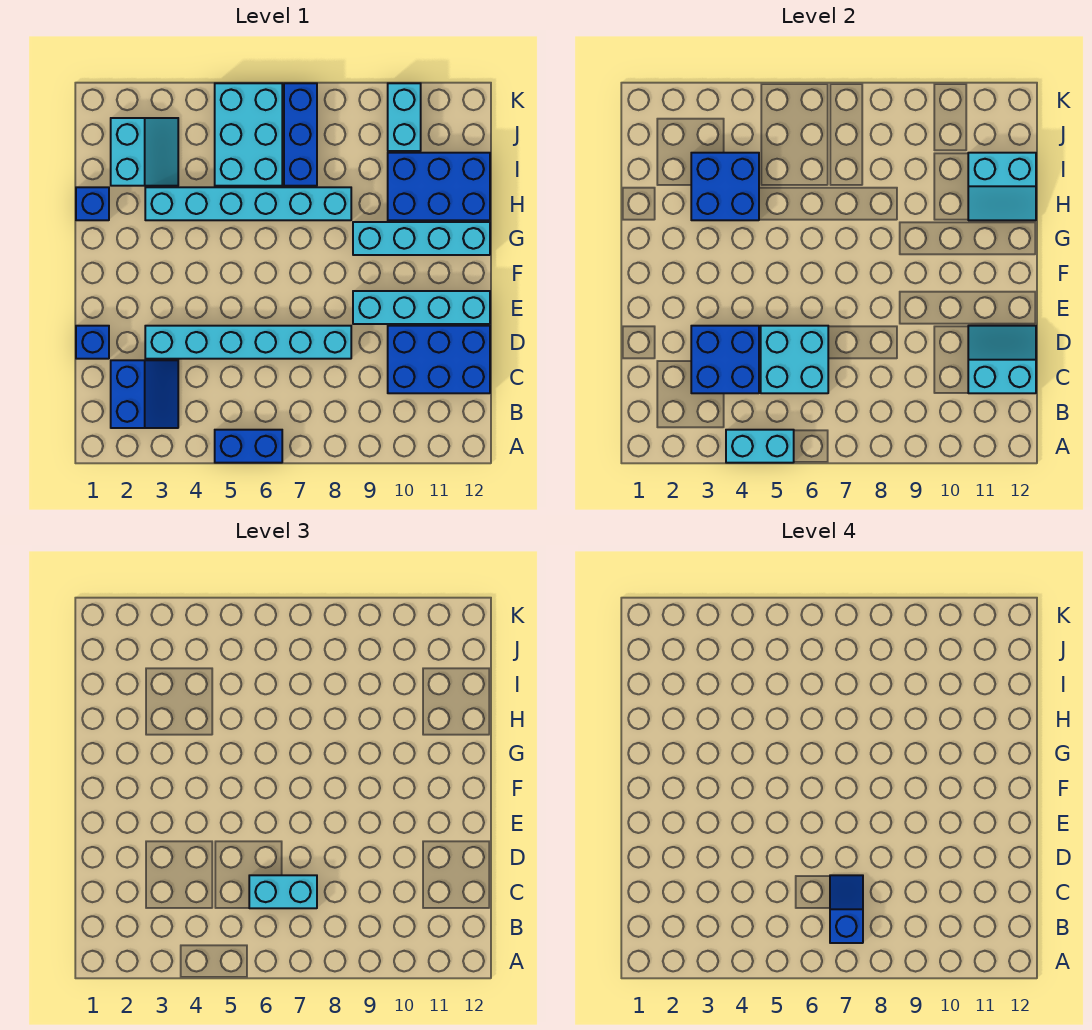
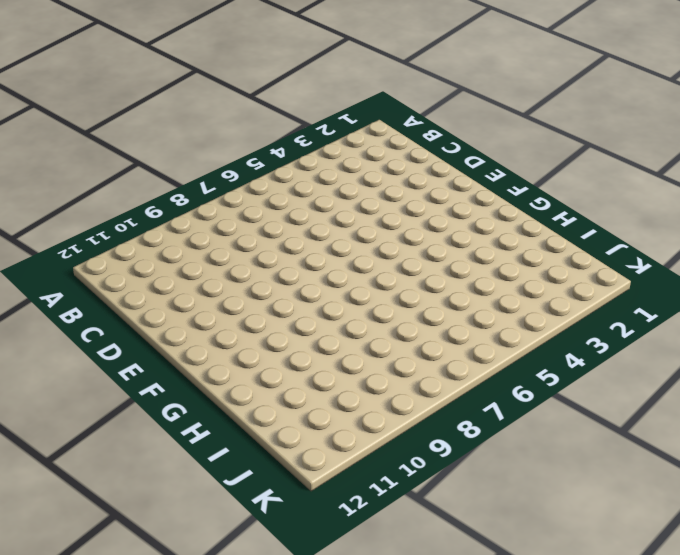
none -> blue 1x2 brick [215,430,282,463]
none -> blue 2x2 slope [111,360,178,428]
none -> blue 2x3 brick [388,326,490,393]

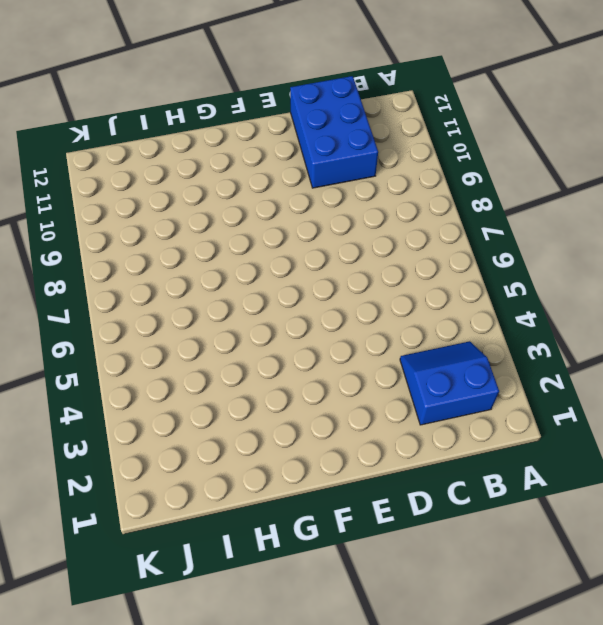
none -> blue 1x2 brick [215,430,282,463]
none -> blue 1x1 brick [76,326,109,359]
none -> cyan 1x6 brick [145,326,351,359]

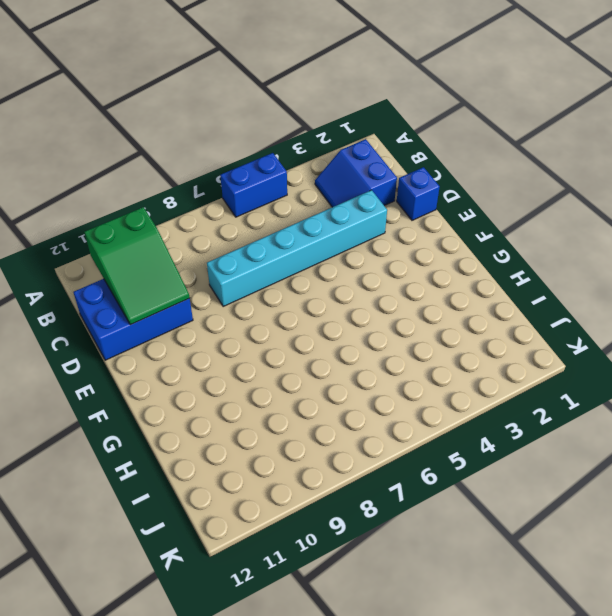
green 2x3 slope [85,207,190,325] -> cyan 2x2 slope [968,326,1036,393]
none -> cyan 1x4 brick [353,291,490,324]
none -> cyan 1x4 brick [353,222,490,255]
none -> blue 1x1 brick [76,187,109,220]

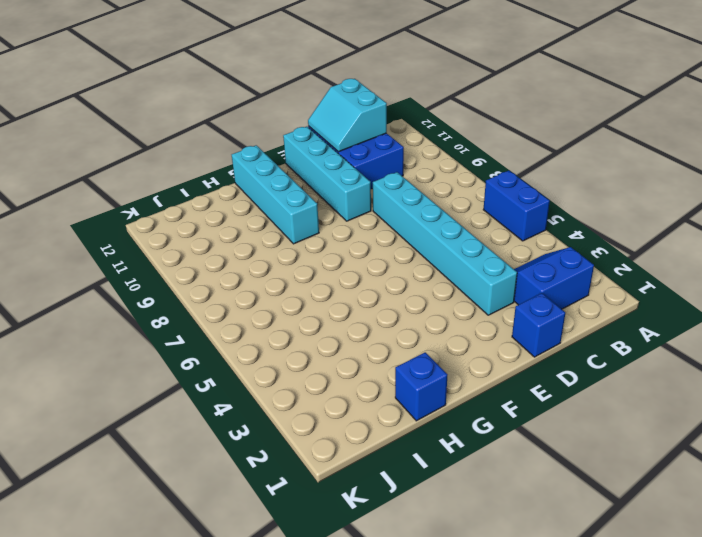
none -> cyan 1x6 brick [145,187,351,220]
none -> blue 2x3 brick [388,153,490,220]
none -> cyan 2x2 slope [111,118,178,186]

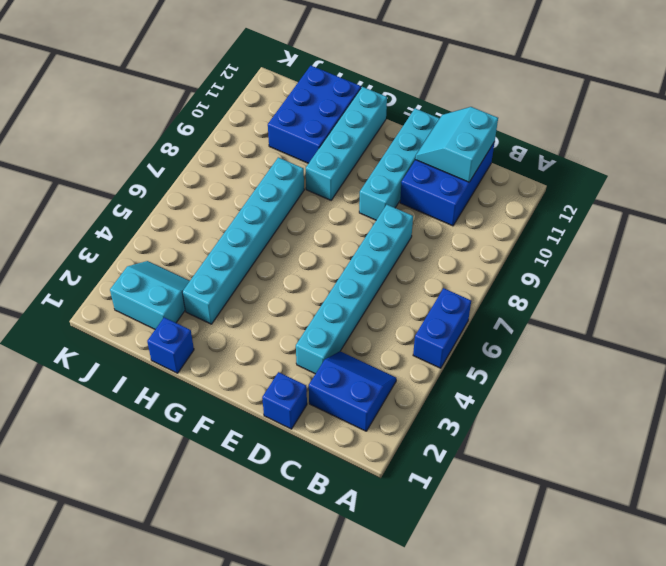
none -> cyan 2x3 brick [215,83,282,186]
none -> blue 1x3 brick [284,83,317,186]
none -> cyan 1x2 brick [388,83,421,151]

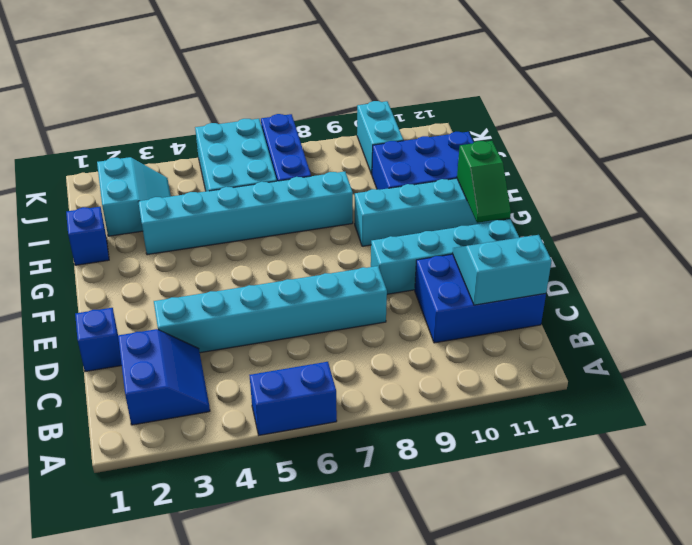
green 1x2 slope [457,141,511,223] -> none
none -> cyan 1x2 brick [726,430,794,463]
none -> blue 2x2 brick [691,326,759,393]
none -> cyan 2x2 brick [761,326,828,393]

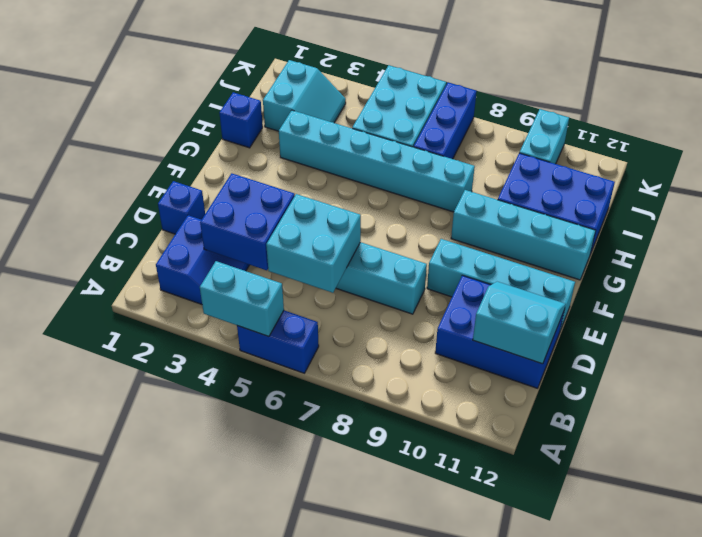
none -> blue 2x2 brick [691,153,759,220]
none -> cyan 2x2 slope [968,153,1036,220]
none -> cyan 1x2 brick [249,875,317,908]

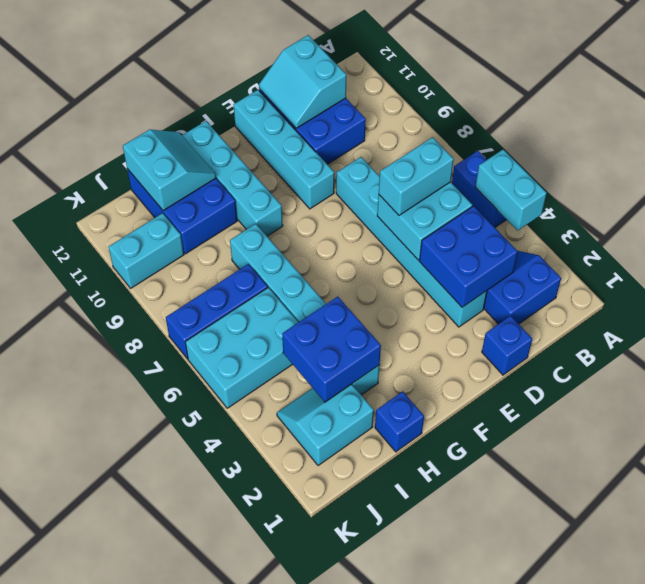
cyan 1x2 brick [379,137,454,215] -> cyan 1x2 brick turned to [249,875,317,908]
none -> blue 1x2 slope [830,875,863,943]

